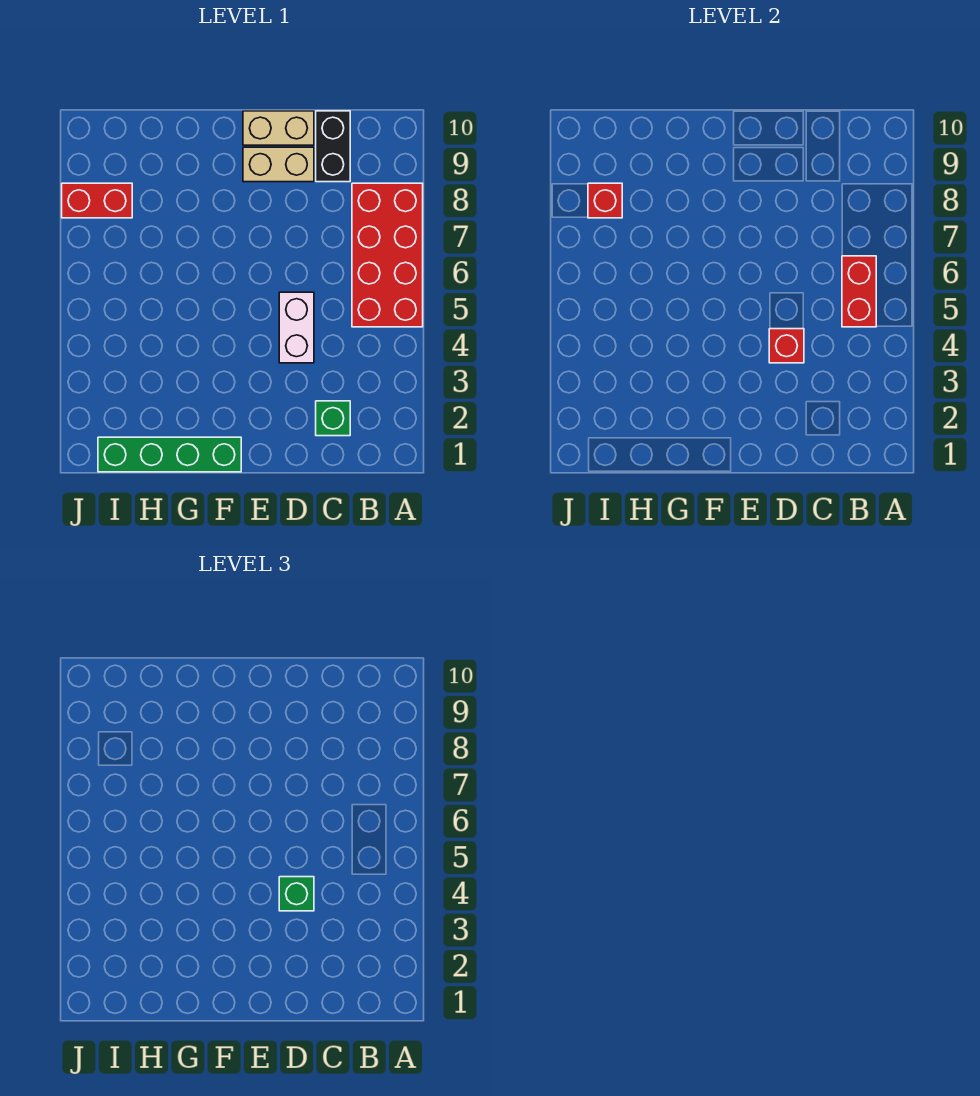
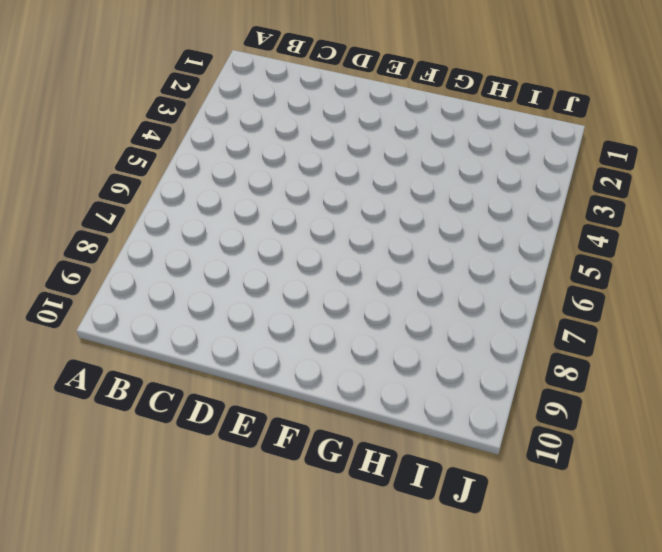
none -> red 2x4 brick [352,183,423,327]
none -> green 1x1 brick [316,401,350,436]
none -> black 1x2 brick [316,111,350,182]

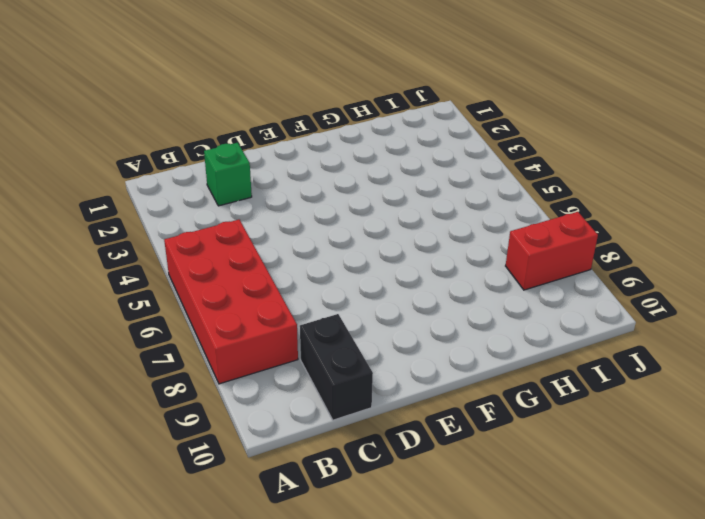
none -> white 1x2 brick [279,292,314,363]
none -> tan 1x2 brick [243,147,314,182]
none -> tan 1x2 brick [243,111,314,145]

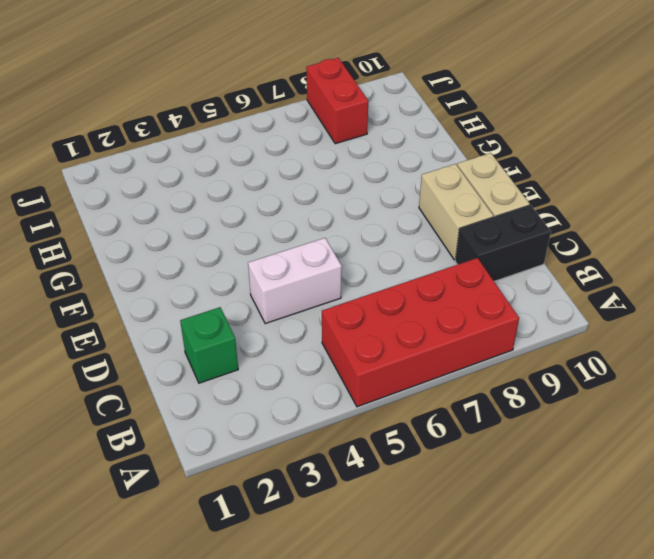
none -> green 1x4 brick [98,437,241,472]
none -> red 1x2 brick [842,256,876,327]
none -> red 1x1 brick [769,329,804,363]

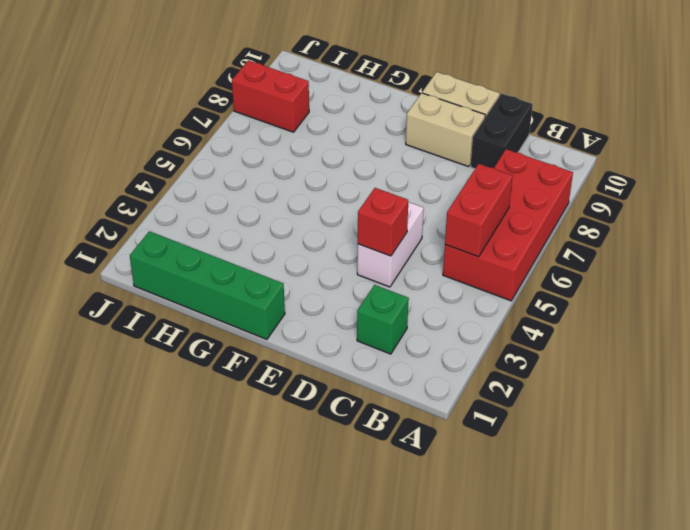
none -> red 1x1 brick [588,183,622,218]
none -> green 1x1 brick [279,877,314,911]

